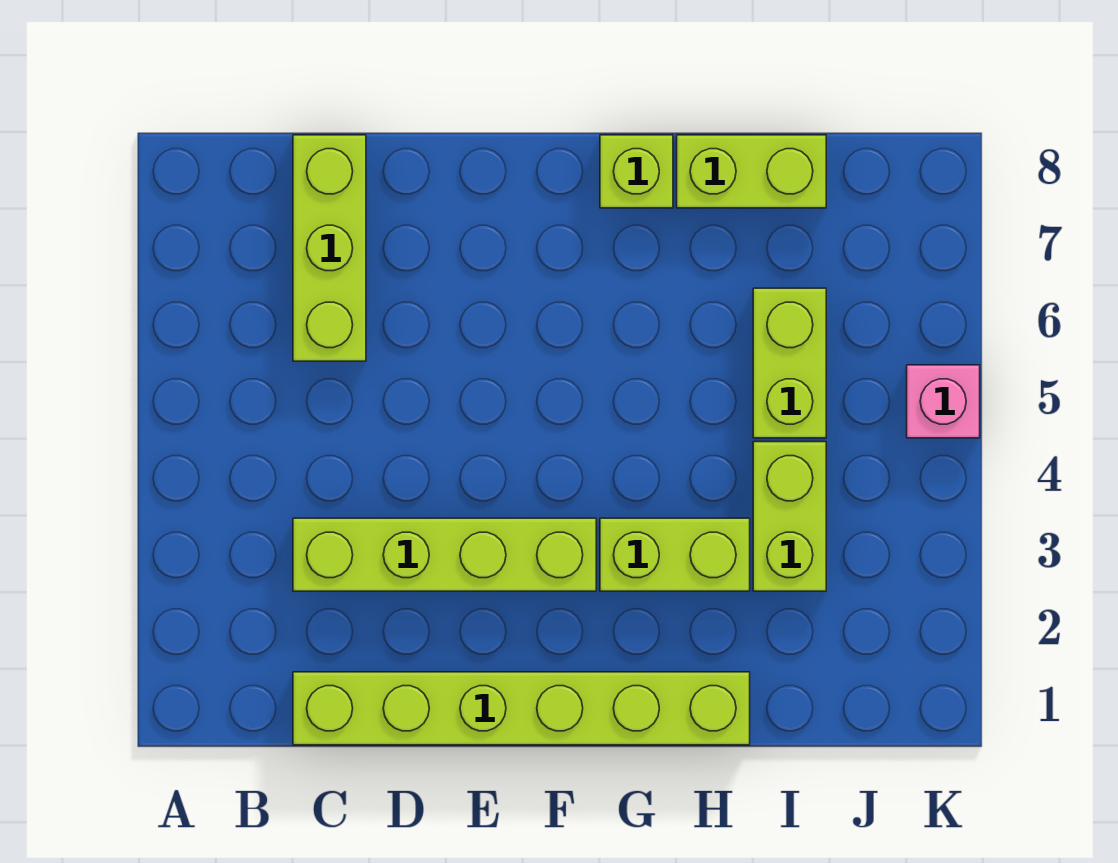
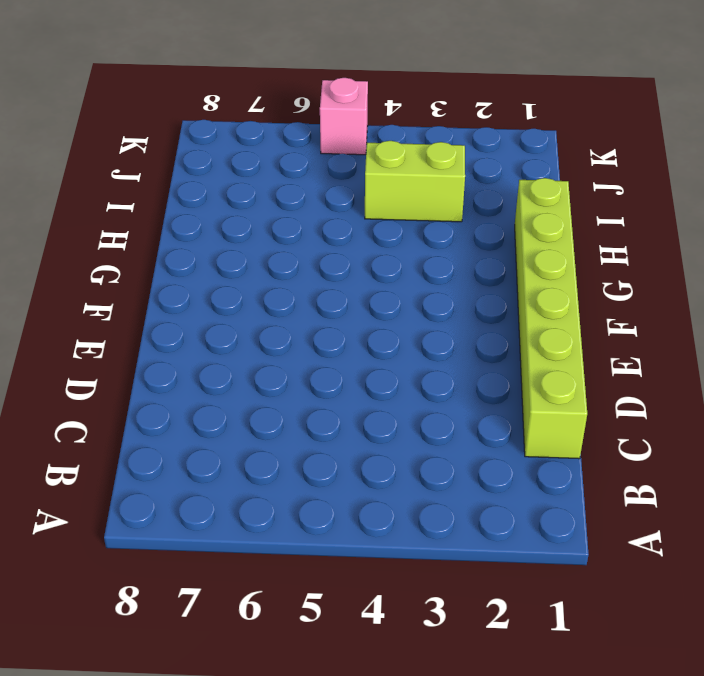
none -> lime 1x4 brick [293,518,596,591]
none -> lime 1x3 brick [293,135,366,361]

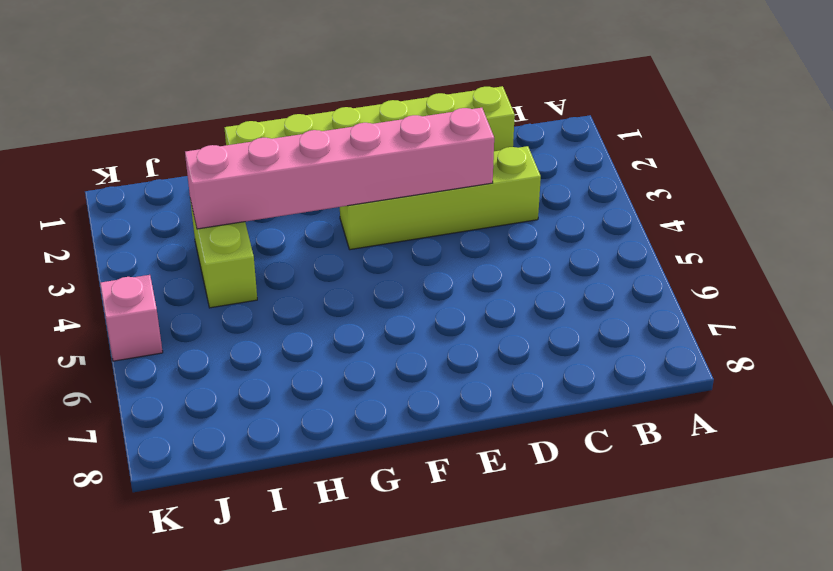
pink 1x6 brick [185,108,494,229] -> none
none -> lime 1x3 brick [293,135,366,361]
none -> lime 1x2 brick [600,518,750,591]

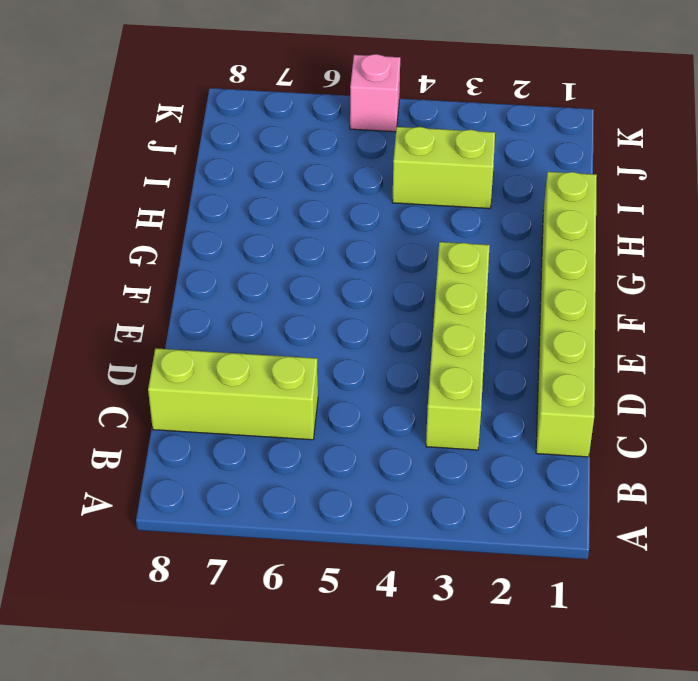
none -> lime 1x2 brick [600,518,750,591]
none -> lime 1x1 brick [600,135,673,208]

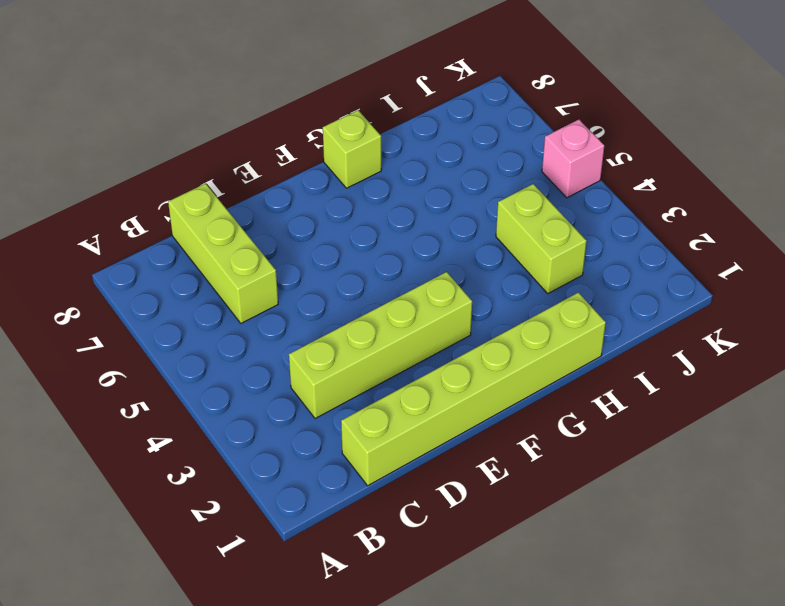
none -> lime 1x2 brick [600,518,750,591]
none -> lime 1x2 brick [677,135,826,208]

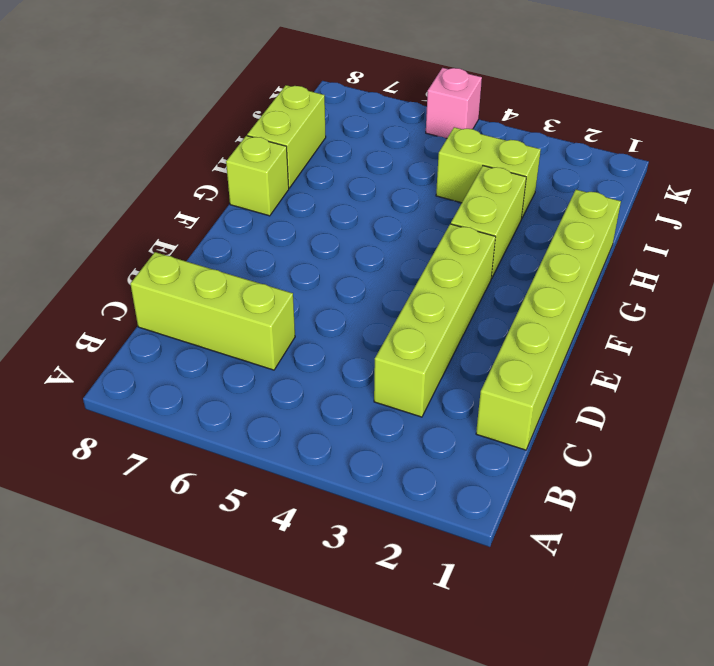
none -> lime 1x2 brick [753,288,826,438]

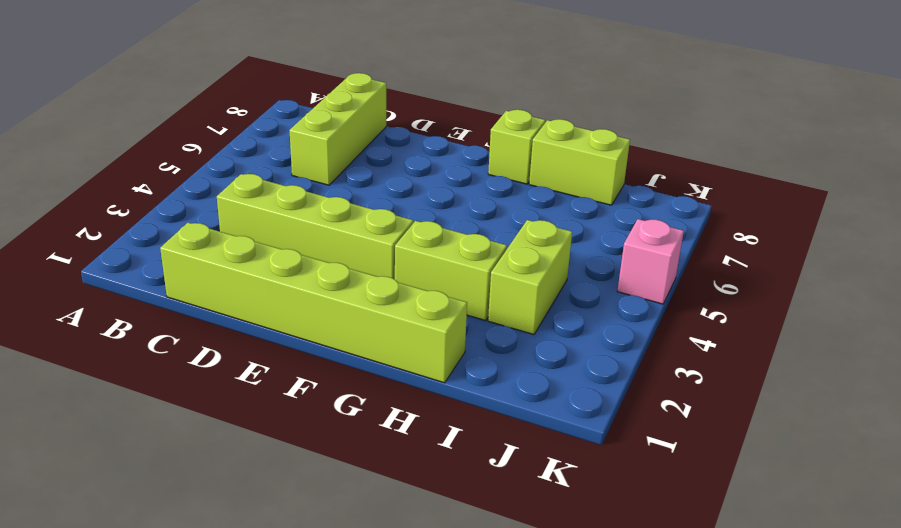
none -> lime 1x2 brick [753,288,826,438]

